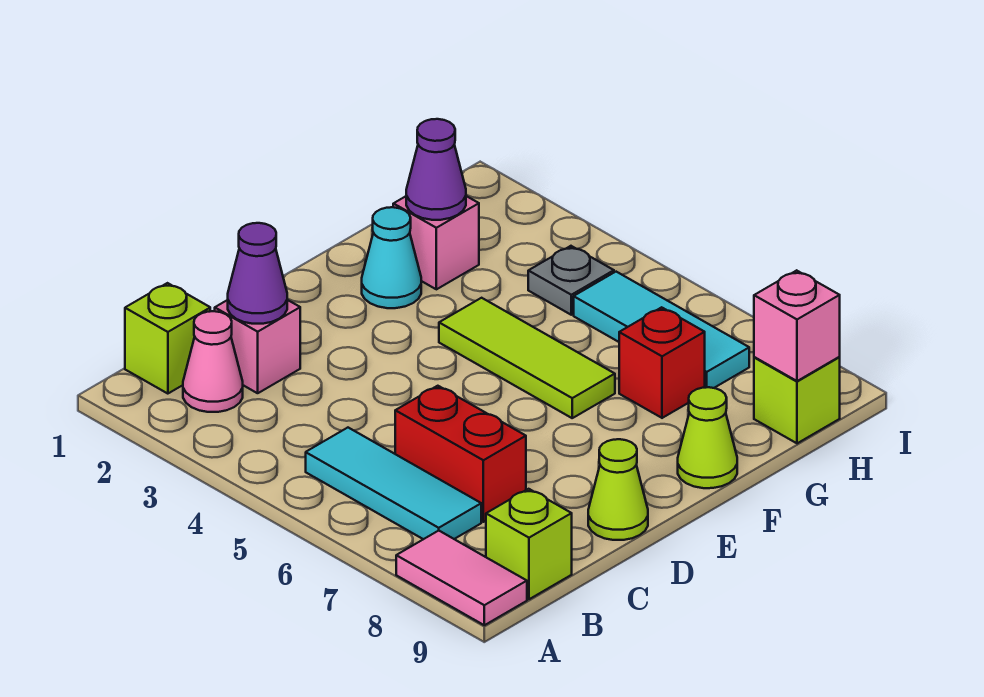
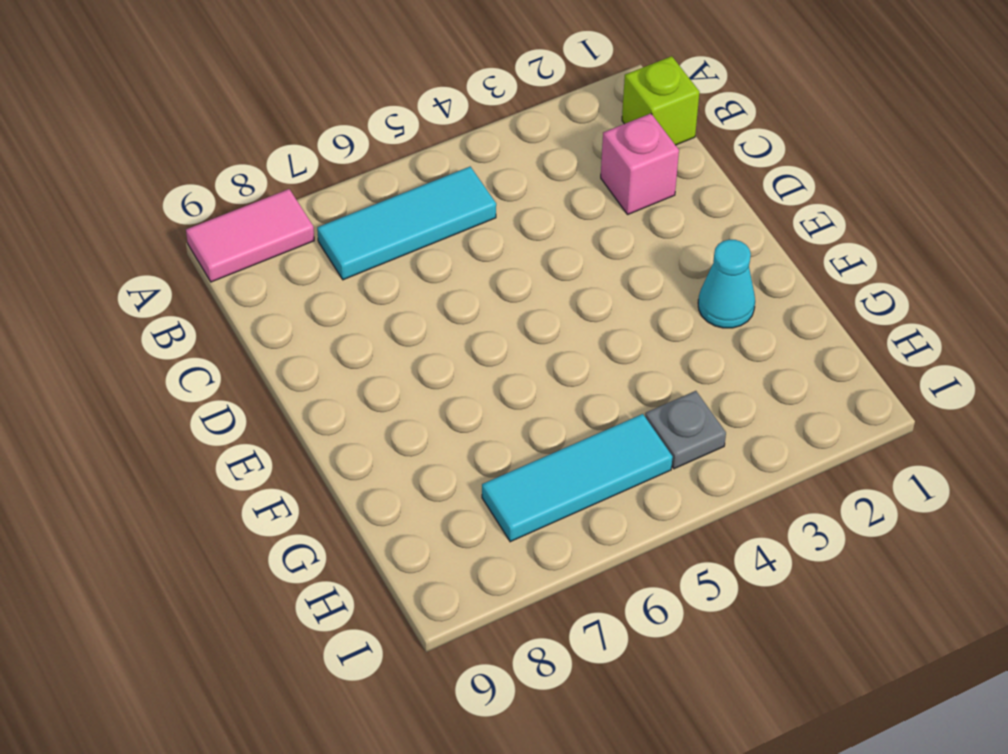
none -> pink 1x1 cone [183,311,243,412]
none -> lime 1x1 brick [486,489,572,599]
none -> red 1x2 brick [395,386,526,522]

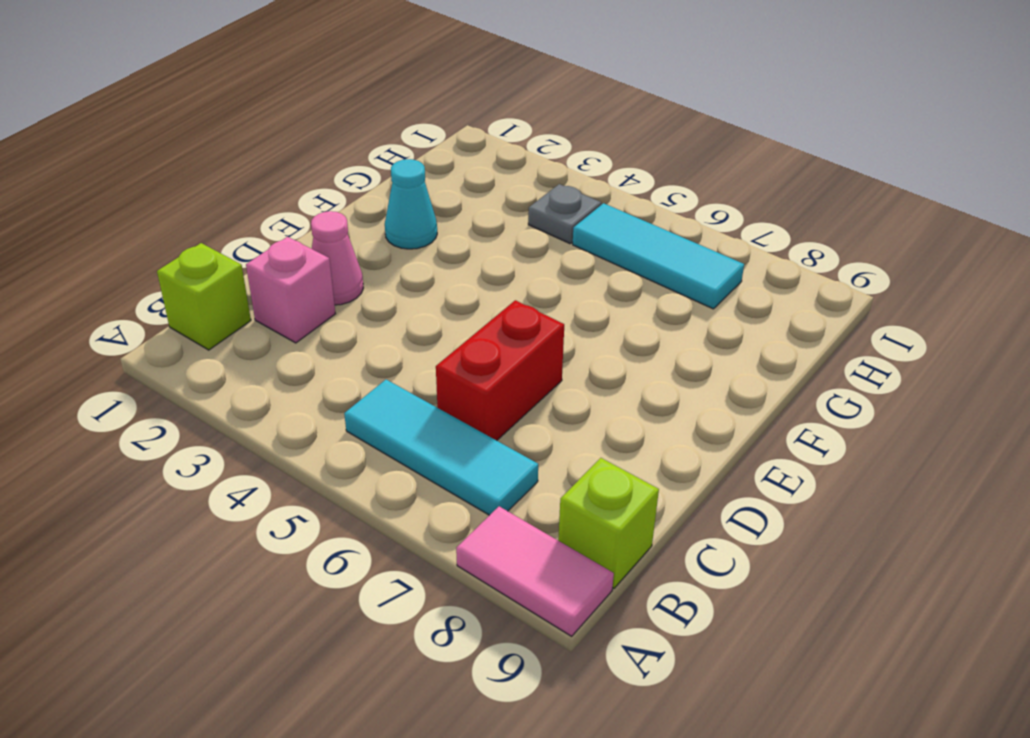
red 1x2 brick [436,300,564,441] -> red 1x2 brick turned to [395,386,526,522]
pink 1x1 cone [311,211,363,305] -> pink 1x1 cone moved to [183,311,243,412]
none -> lime 1x1 cone [588,439,648,540]
none -> lime 1x3 tile [439,298,615,418]
none -> lime 1x1 cone [678,387,737,488]

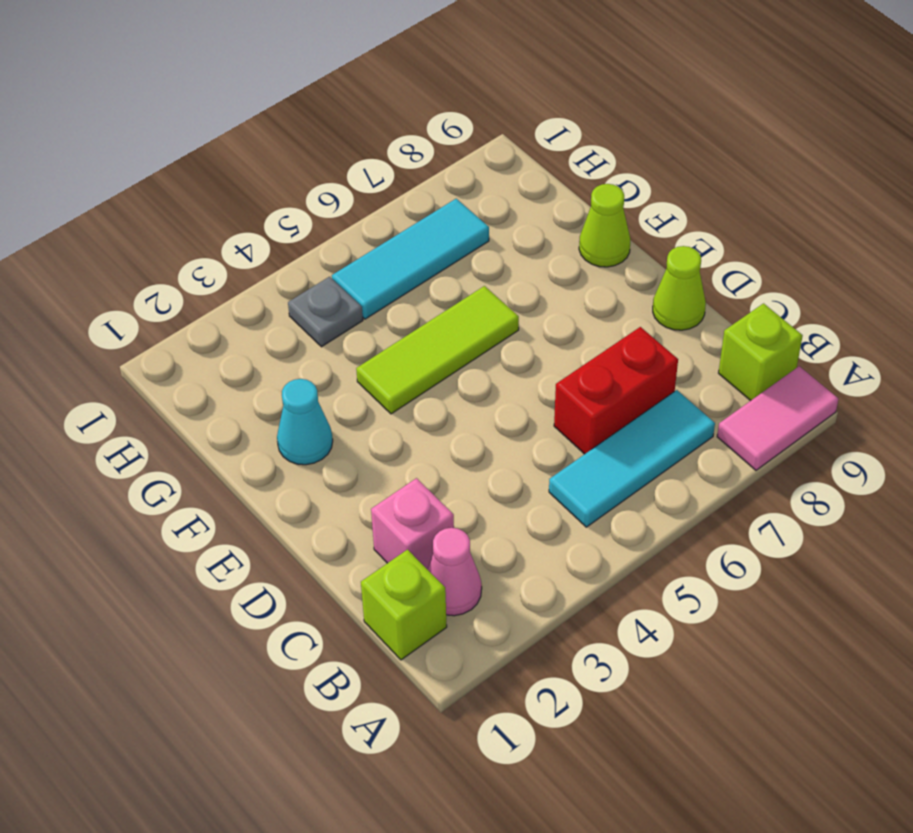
none -> pink 1x1 brick [393,196,479,289]
none -> red 1x1 brick [619,307,705,418]
none -> lime 1x1 brick [754,357,840,443]

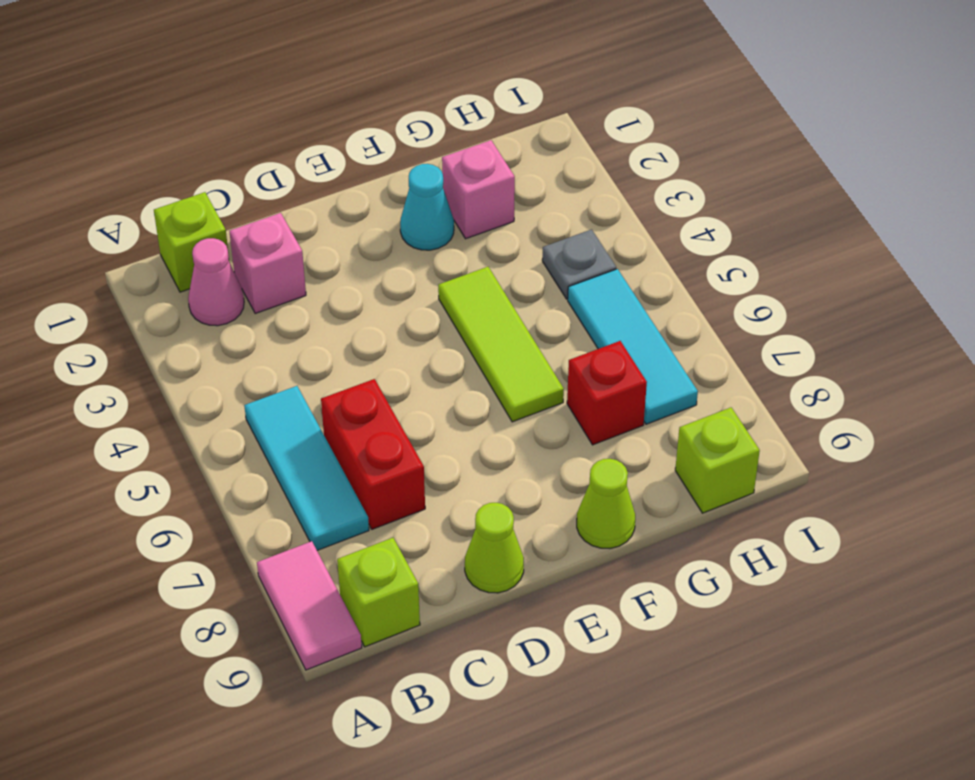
none -> purple 1x1 cone [228,223,287,324]
none -> purple 1x1 cone [406,119,466,220]
none -> pink 1x1 brick [754,270,840,381]

